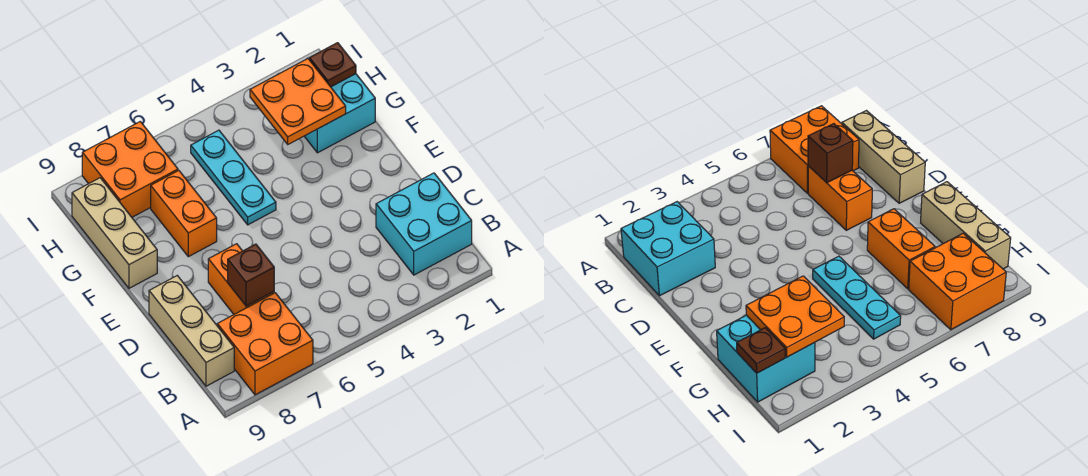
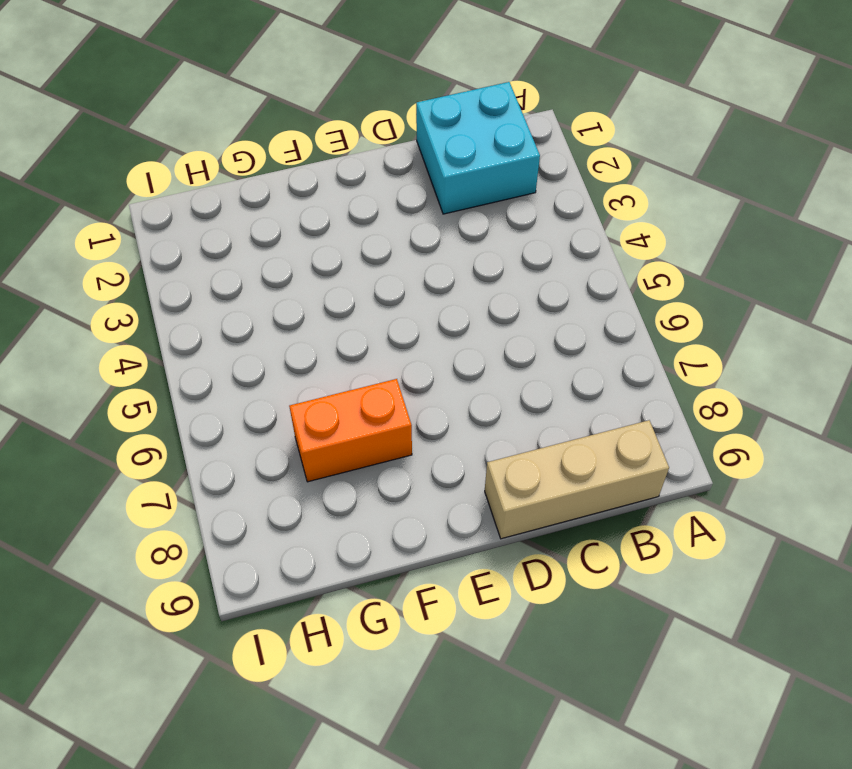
none -> orange 2x2 brick [217,293,313,395]
none -> orange 1x2 brick [208,244,274,314]
none -> cyan 1x3 plate [191,130,276,225]

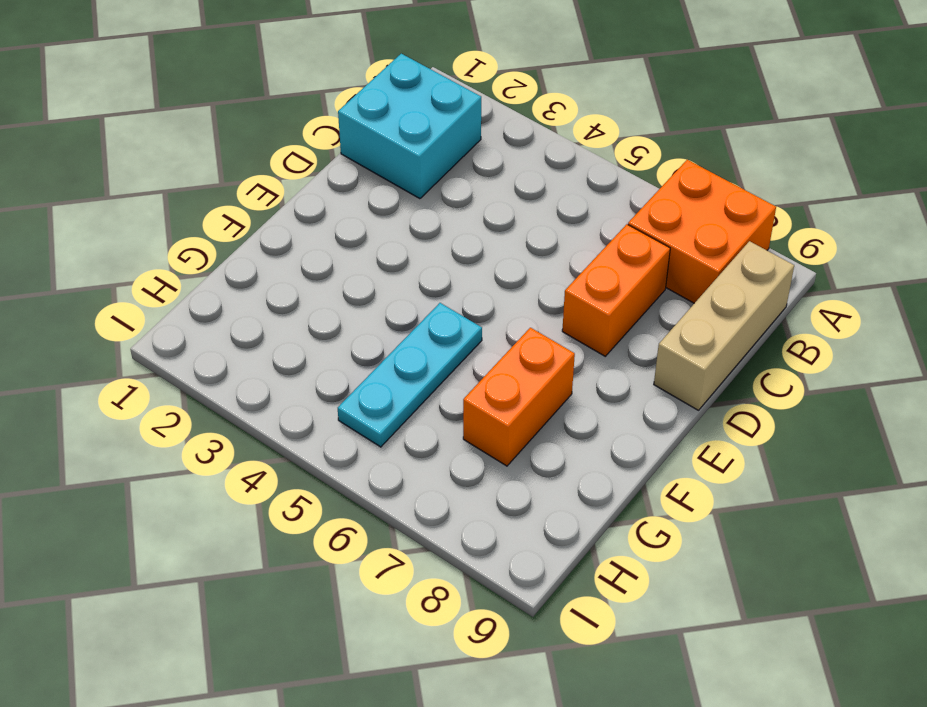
none -> tan 1x3 brick [72,178,157,288]
none -> cyan 2x2 brick [304,74,375,153]
none -> orange 2x2 brick [82,122,178,217]

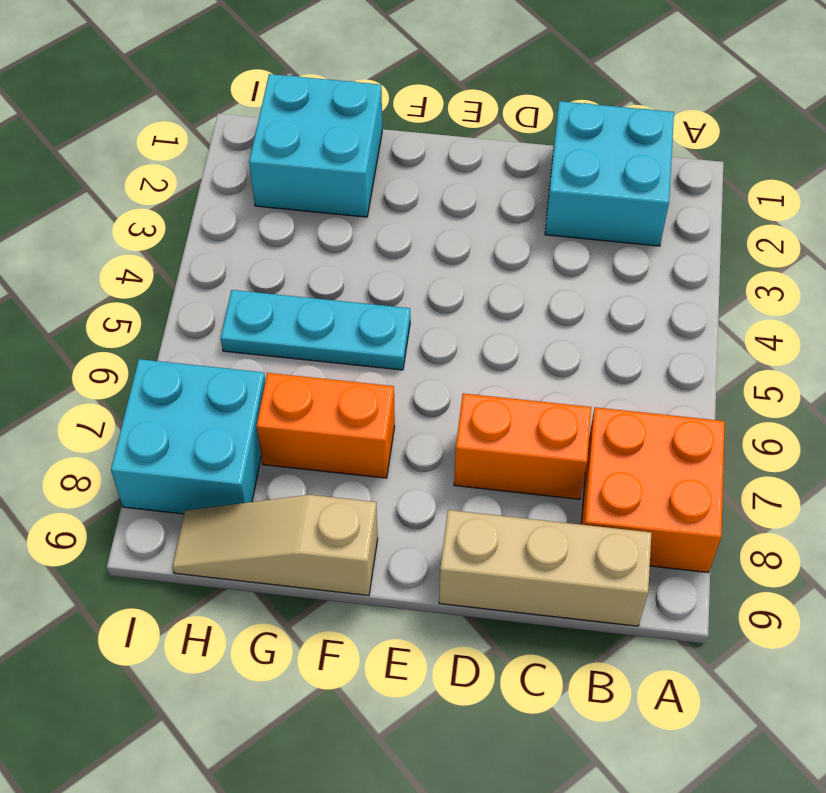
tan 1x3 slope [172,495,378,596] -> tan 1x3 brick [72,178,157,288]
cyan 2x2 brick [111,359,265,514] -> orange 2x2 brick [82,122,178,217]
none -> brown 1x1 brick [228,244,274,306]
none -> orange 2x2 plate [250,59,346,144]
none -> brown 1x1 plate [309,43,356,87]

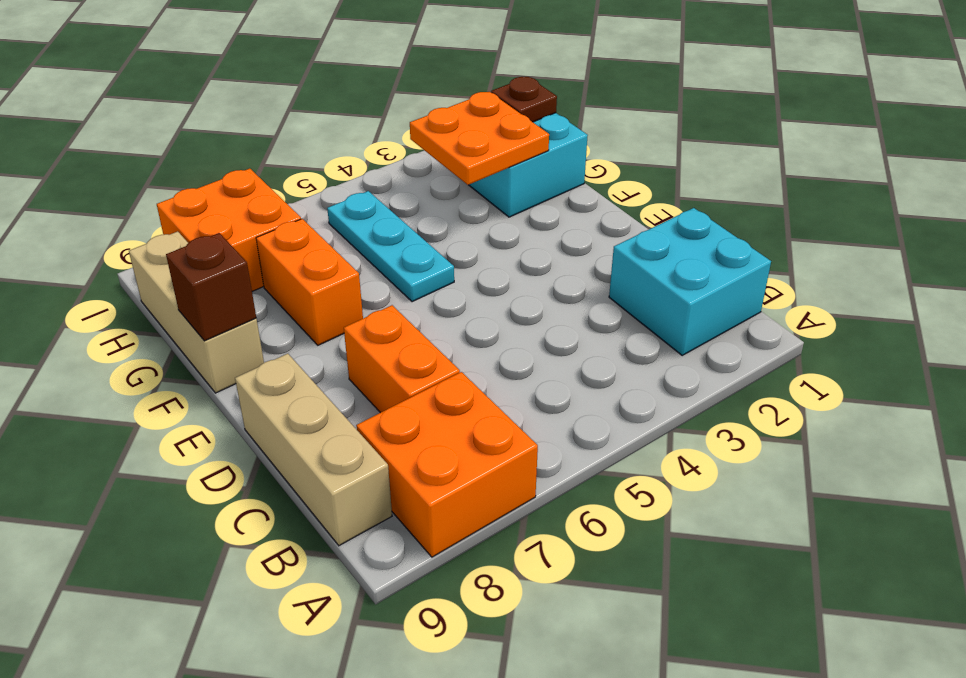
brown 1x1 brick [166,233,256,341] -> brown 1x1 brick moved to [228,244,274,306]

